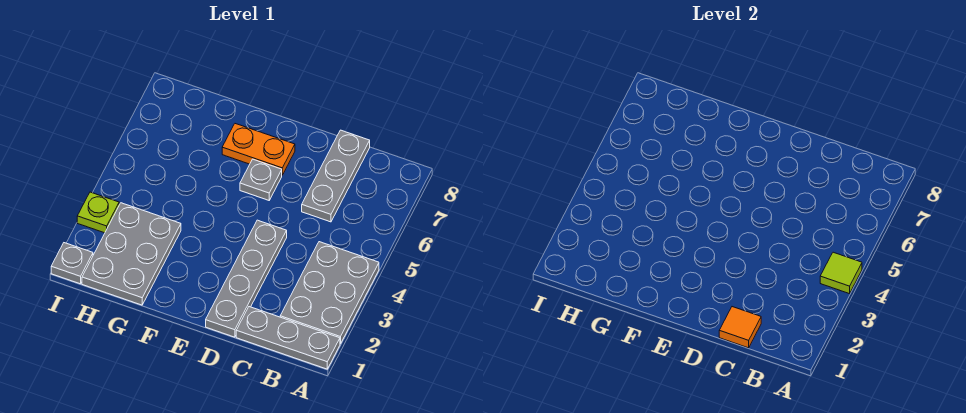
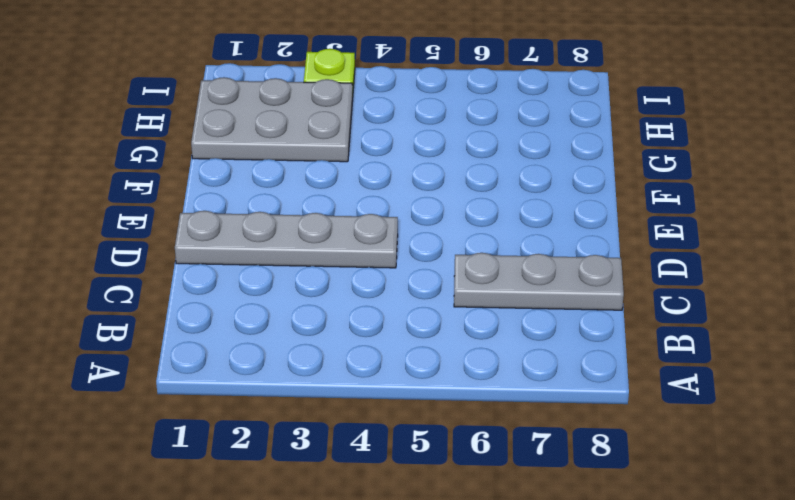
none -> grey 1x3 plate [236,307,340,369]
none -> grey 2x3 plate [280,242,379,344]

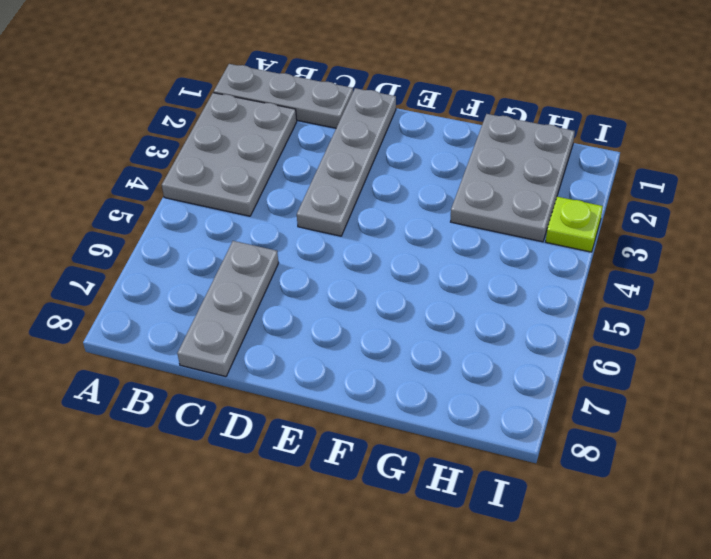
none -> grey 1x1 plate [240,159,282,200]
none -> orange 1x2 plate [222,124,295,175]

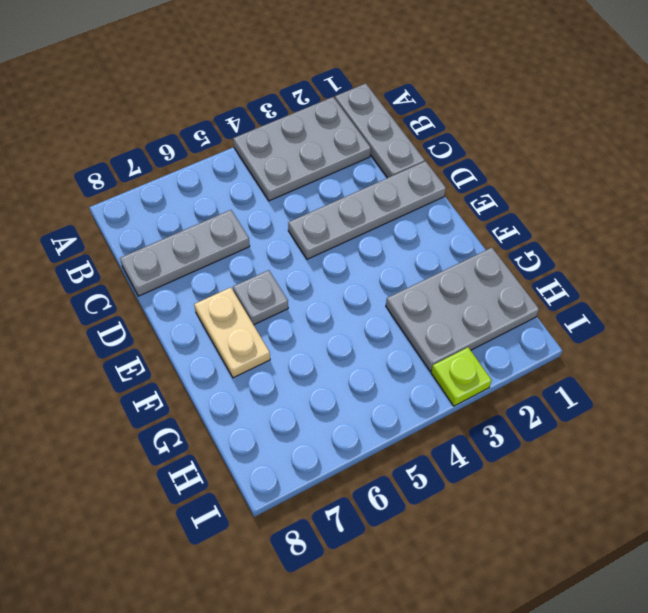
tan 1x2 plate [194,287,270,378] -> orange 1x2 plate [222,124,295,175]
none -> grey 1x1 plate [51,243,93,284]
none -> lime 1x1 tile [820,252,862,294]

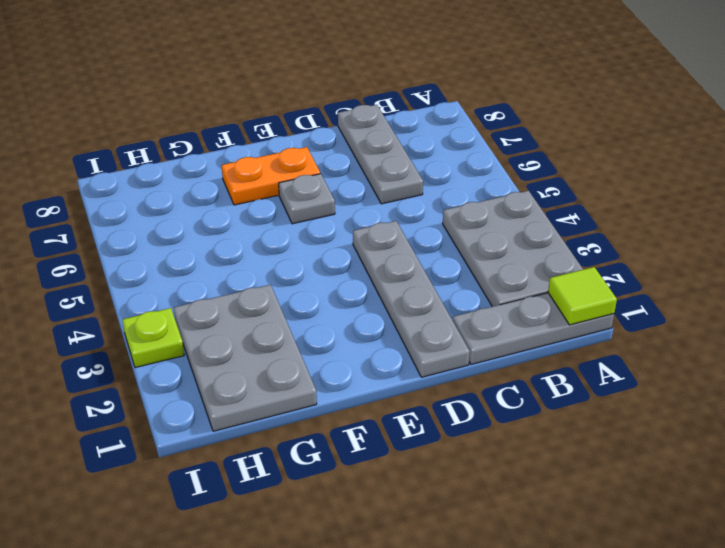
lime 1x1 tile [548,267,617,325] -> lime 1x1 tile moved to [820,252,862,294]
none -> grey 1x1 plate [51,243,93,284]
none -> orange 1x1 tile [719,307,761,348]

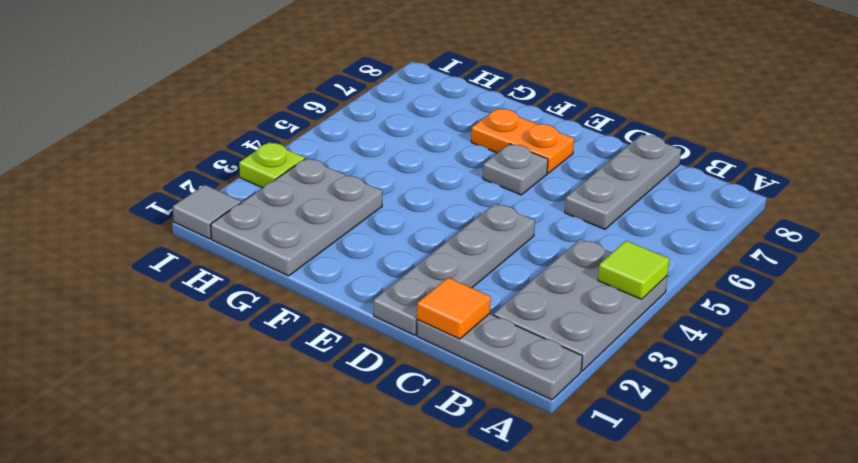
grey 1x1 tile [173,185,241,239] -> grey 1x1 plate [51,243,93,284]

